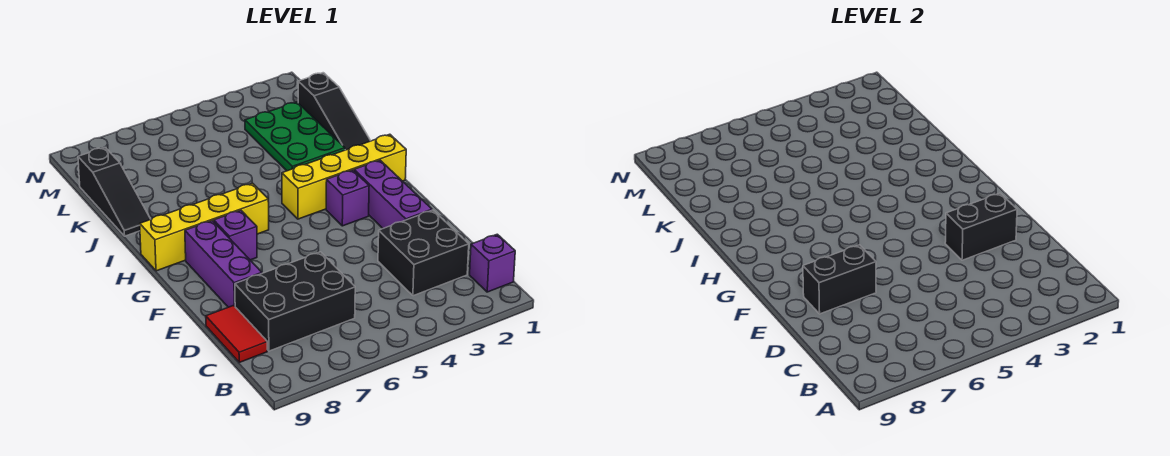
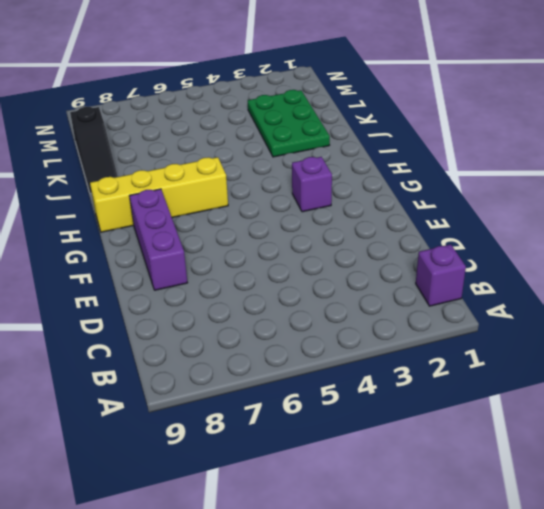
none -> black 2x2 brick [378,210,469,296]
none -> black 2x3 brick [235,252,355,351]
none -> red 1x2 tile [206,305,268,362]

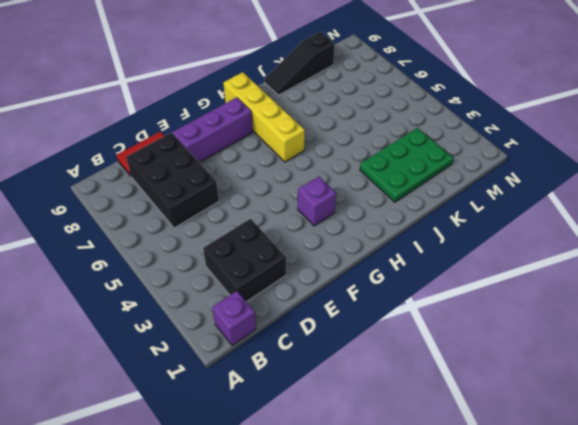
none -> purple 1x3 brick [354,160,432,228]
none -> purple 1x1 brick [214,210,257,260]
none -> yellow 1x4 brick [282,134,406,219]

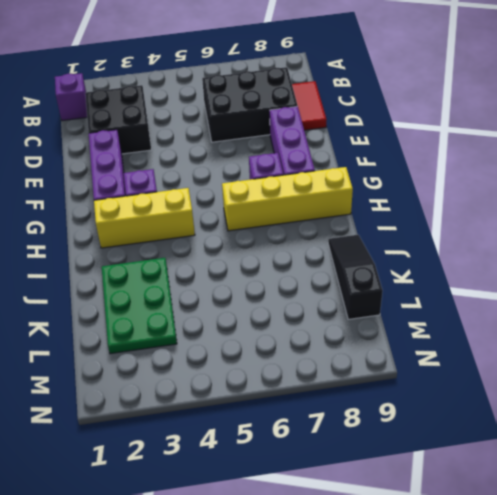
yellow 1x3 brick [94,188,195,248] -> yellow 1x4 brick [282,134,406,219]
none -> black 1x3 slope [298,73,370,150]
none -> black 1x2 brick [945,193,1017,260]
none -> black 1x2 brick [803,245,876,314]

